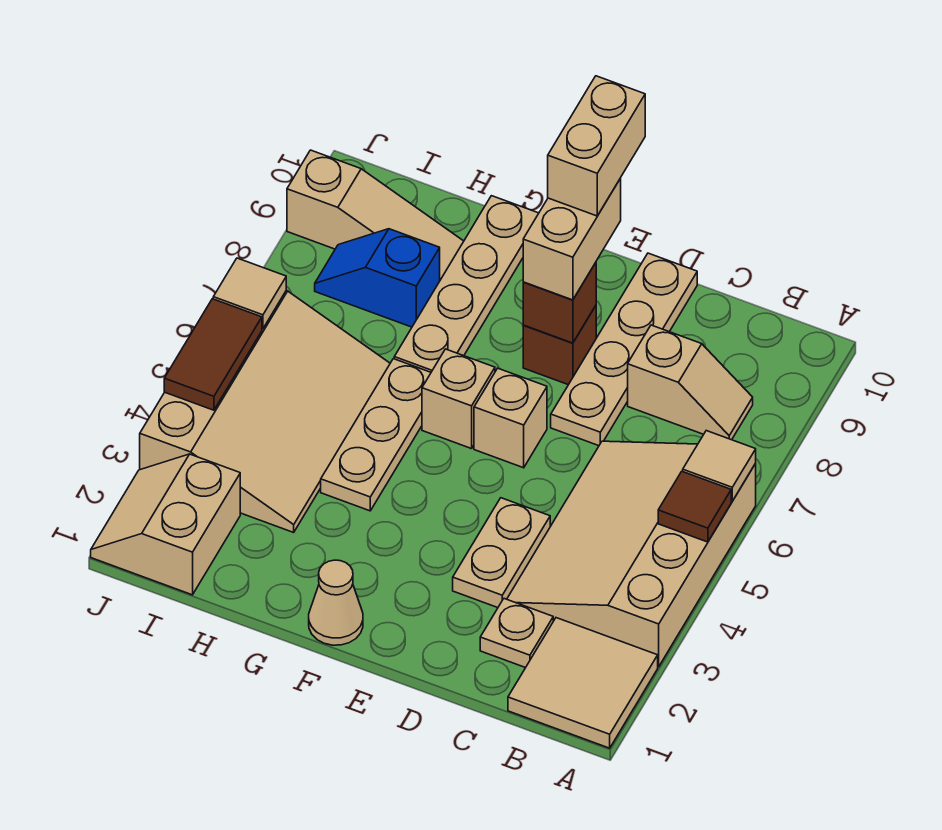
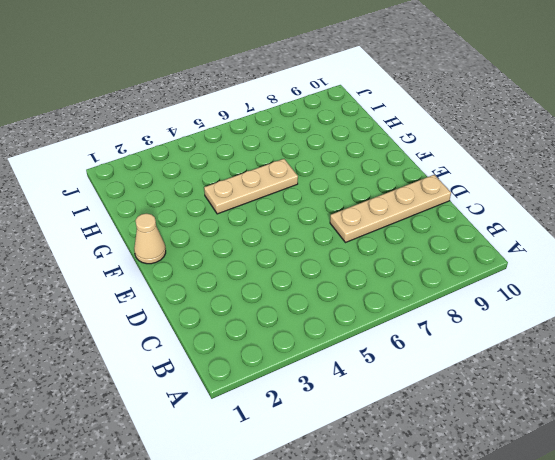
none -> tan 2x2 tile [508,618,658,748]
none -> tan 3x4 slope [507,441,756,667]
none -> tan 1x2 slope [628,325,753,440]

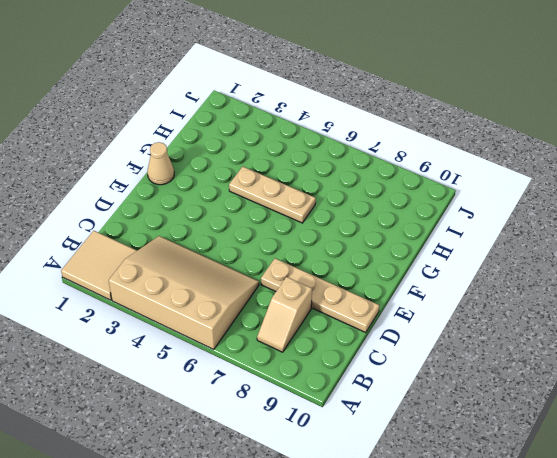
none -> tan 1x1 plate [480,599,553,668]
none -> tan 1x2 plate [453,498,550,608]
none -> tan 1x1 brick [474,368,547,468]

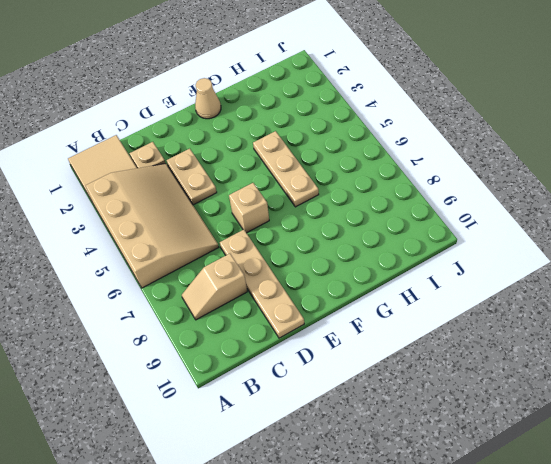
none -> brown 1x1 brick [523,306,596,385]
none -> tan 1x1 brick [422,349,495,449]
none -> tan 1x4 plate [394,196,539,372]

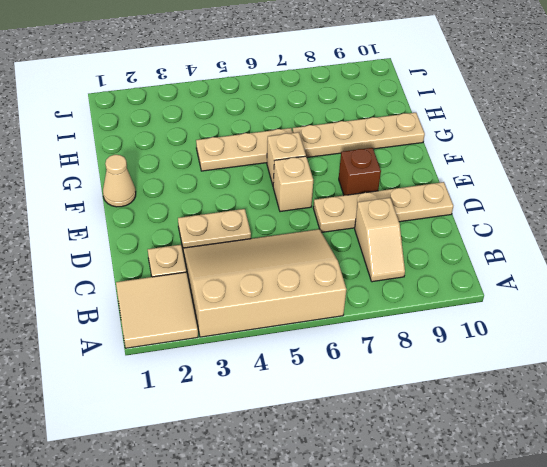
none -> tan 3x4 slope [140,291,390,532]
none -> blue 1x2 slope [315,229,440,327]
none -> tan 1x3 slope [287,150,464,280]

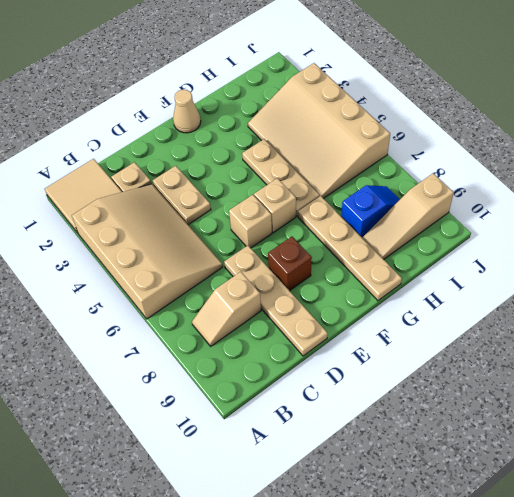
none -> tan 2x2 slope [91,454,240,595]
none -> brown 1x1 tile [658,471,731,542]
none -> tan 1x1 tile [683,431,756,501]

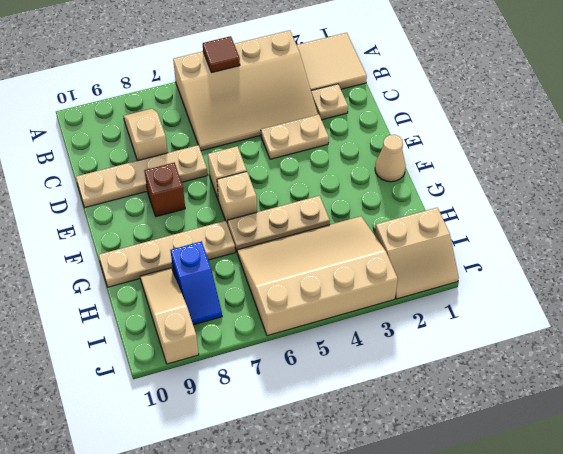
none -> tan 1x1 tile [683,431,756,501]
none -> brown 1x1 brick [523,263,596,343]
none -> brown 1x2 tile [164,299,262,410]

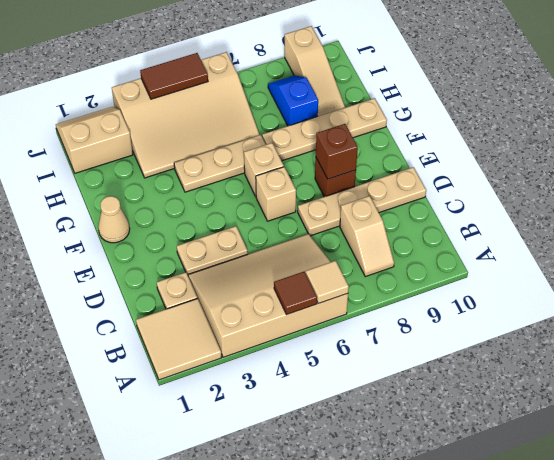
none -> tan 1x1 tile [213,258,286,329]
none -> tan 1x2 brick [523,178,621,300]
none -> tan 1x2 brick [548,76,645,216]

